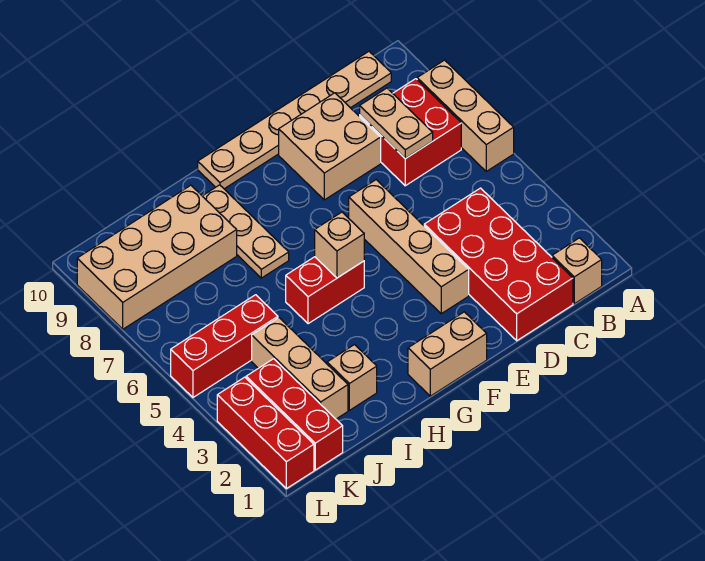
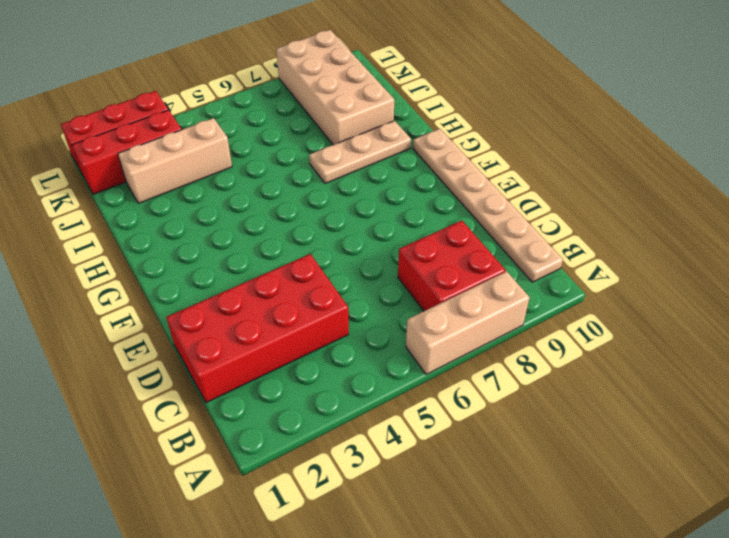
none -> tan 1x1 brick [552,238,602,304]
none -> tan 2x2 brick [279,93,381,200]
none -> tan 1x4 brick [349,180,469,314]

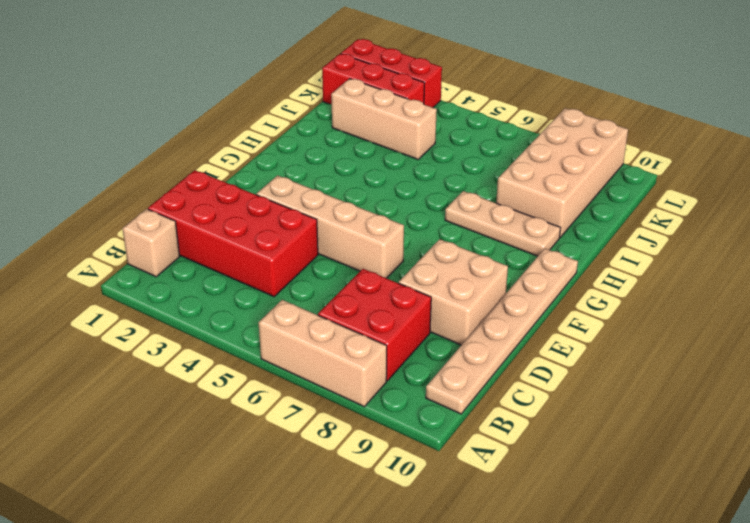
none -> tan 1x2 brick [408,312,487,396]
none -> red 1x2 brick [286,257,364,324]
none -> tan 1x1 brick [327,345,377,410]

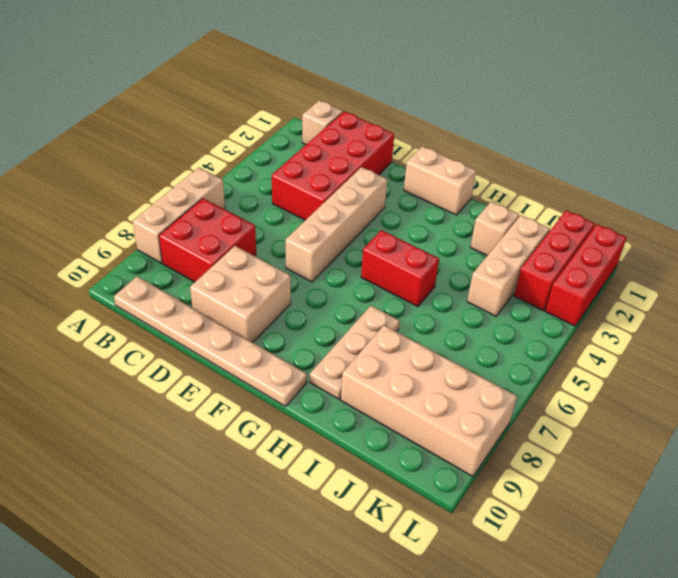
none -> red 1x3 brick [171,295,278,397]
none -> tan 1x2 plate [360,88,433,159]
none -> tan 1x1 brick [315,212,364,278]

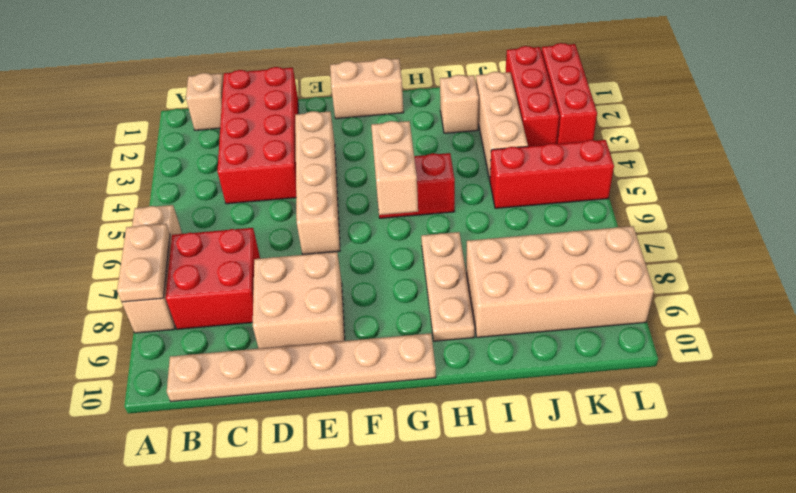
tan 1x2 plate [117,224,170,302] -> tan 1x2 plate moved to [360,88,433,159]
tan 1x2 brick [371,121,418,215] -> tan 1x1 brick [315,212,364,278]

